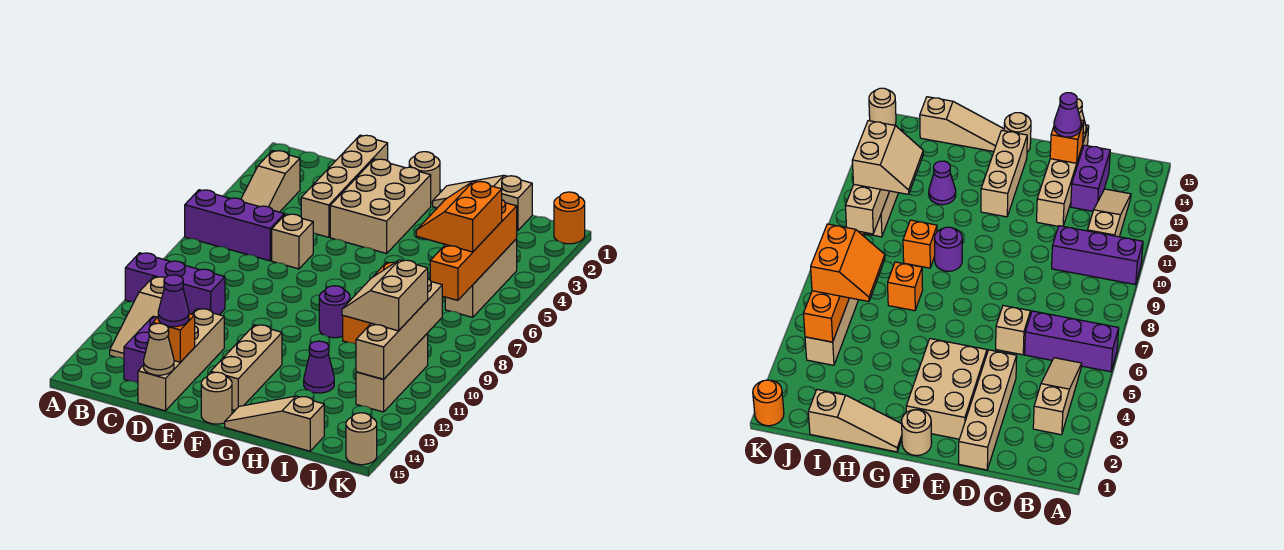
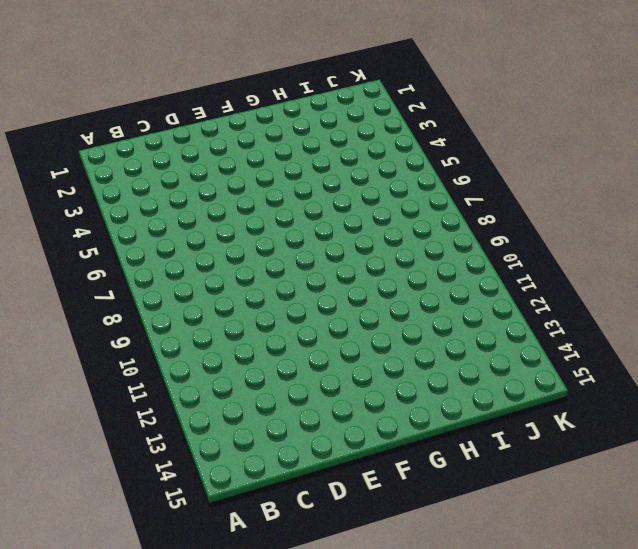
none -> purple 1x3 brick [185,190,284,261]
none -> purple 1x3 brick [125,253,225,315]
none -> tan 1x3 slope [241,151,300,212]

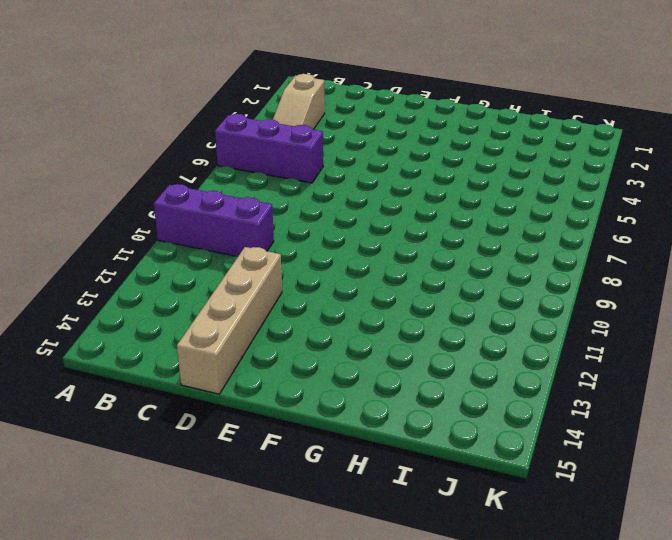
none -> tan 1x3 slope [110,277,165,359]
none -> purple 1x2 brick [124,316,157,383]
none -> tan 1x4 brick [301,135,388,237]

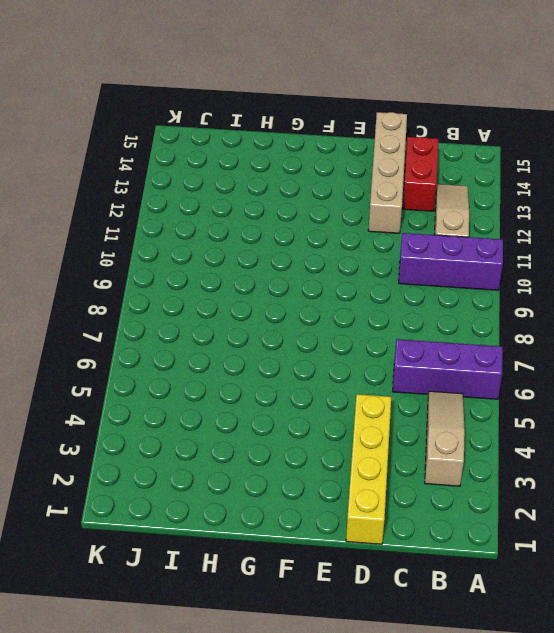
red 1x2 brick [403,137,438,211] -> purple 1x2 brick [124,316,157,383]
yellow 1x4 brick [346,394,391,544] -> tan 1x4 brick [301,135,388,237]
none -> tan 1x1 brick [272,214,313,269]
none -> tan 2x3 brick [330,159,431,254]
none -> tan 1x1 round brick [409,152,440,203]

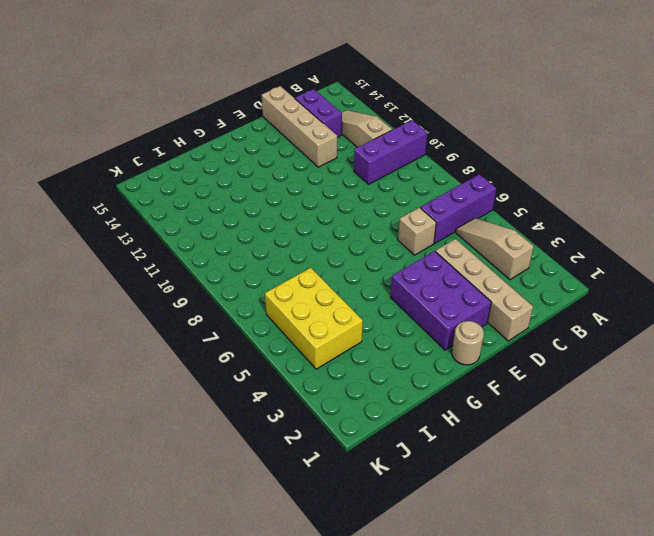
purple 2x3 brick [390,251,491,350] -> tan 2x3 brick [330,159,431,254]
yellow 2x3 brick [265,268,363,369] -> tan 1x3 brick [445,239,517,317]
none -> tan 1x3 brick [211,325,282,410]
none -> tan 1x1 round brick [201,372,232,424]
none -> tan 1x3 slope [433,175,532,230]

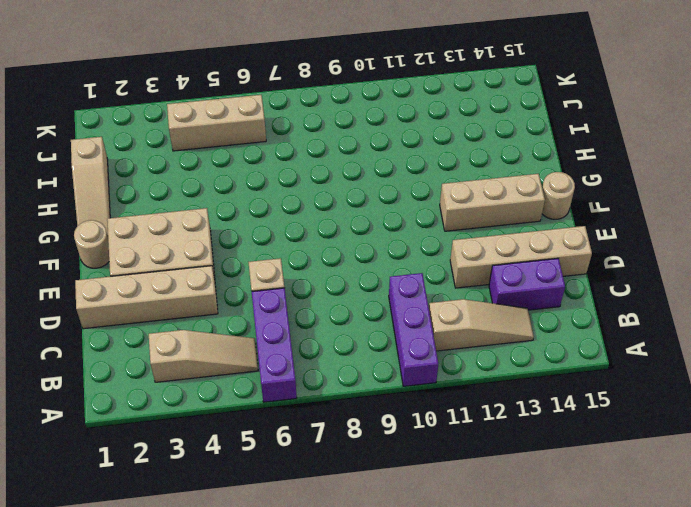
none -> purple 1x1 round brick [319,286,350,338]
none -> tan 1x3 slope [225,396,324,451]
none -> orange 1x1 brick [888,262,923,311]

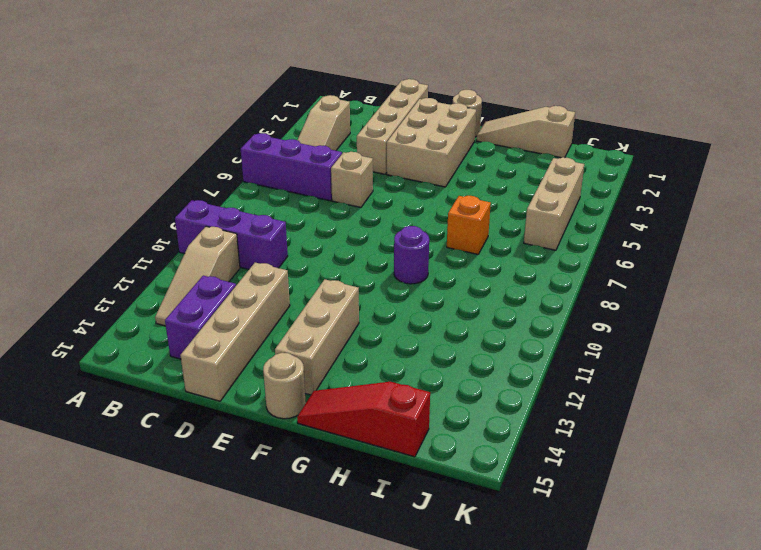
red 1x3 slope [297,382,430,457] -> tan 1x3 slope [225,396,324,451]
none -> orange 1x1 brick [343,316,371,344]
none -> purple 1x1 cone [304,341,334,393]
none -> tan 1x3 brick [356,334,428,412]

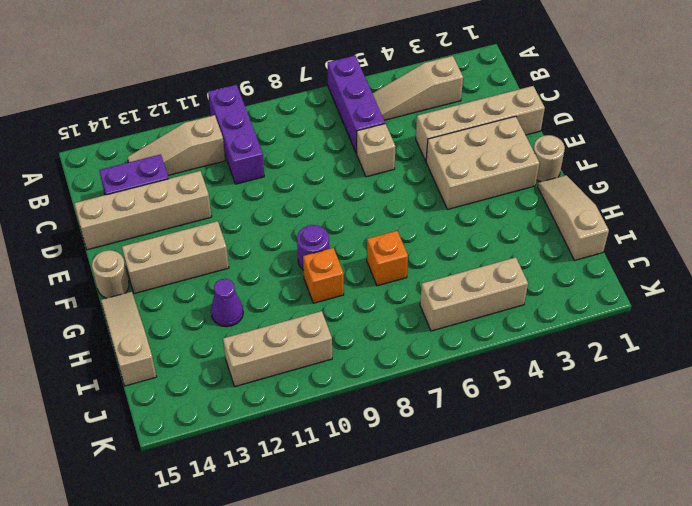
none -> orange 1x1 round brick [554,192,585,244]
none -> tan 1x1 round brick [346,413,377,465]
none -> orange 1x1 brick [153,314,195,362]

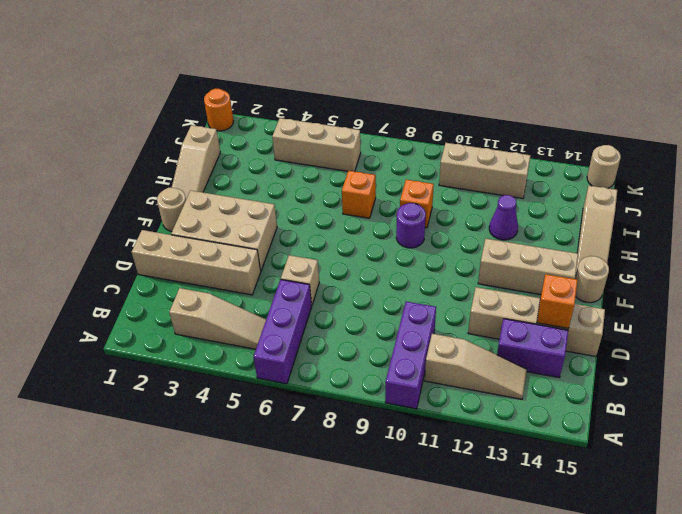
none -> tan 1x1 cone [144,323,174,375]
none -> orange 1x4 brick [430,200,517,300]
none -> tan 1x4 brick [356,279,442,379]

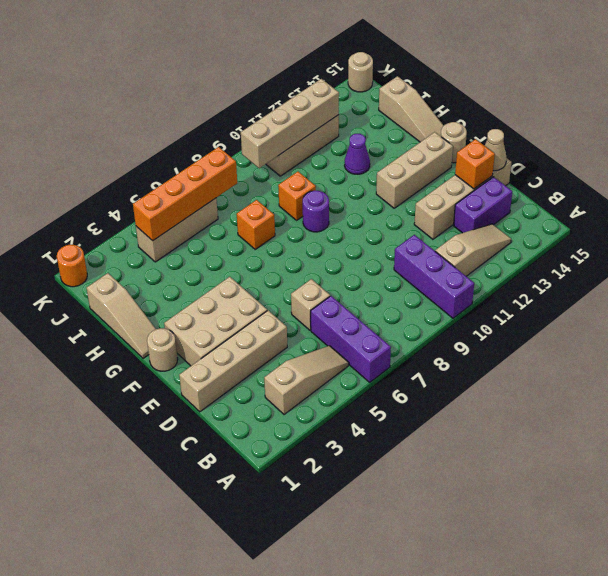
none -> purple 1x1 cone [158,275,189,327]
none -> orange 2x2 slope [416,181,502,252]
none -> tan 2x2 slope [342,260,428,331]

